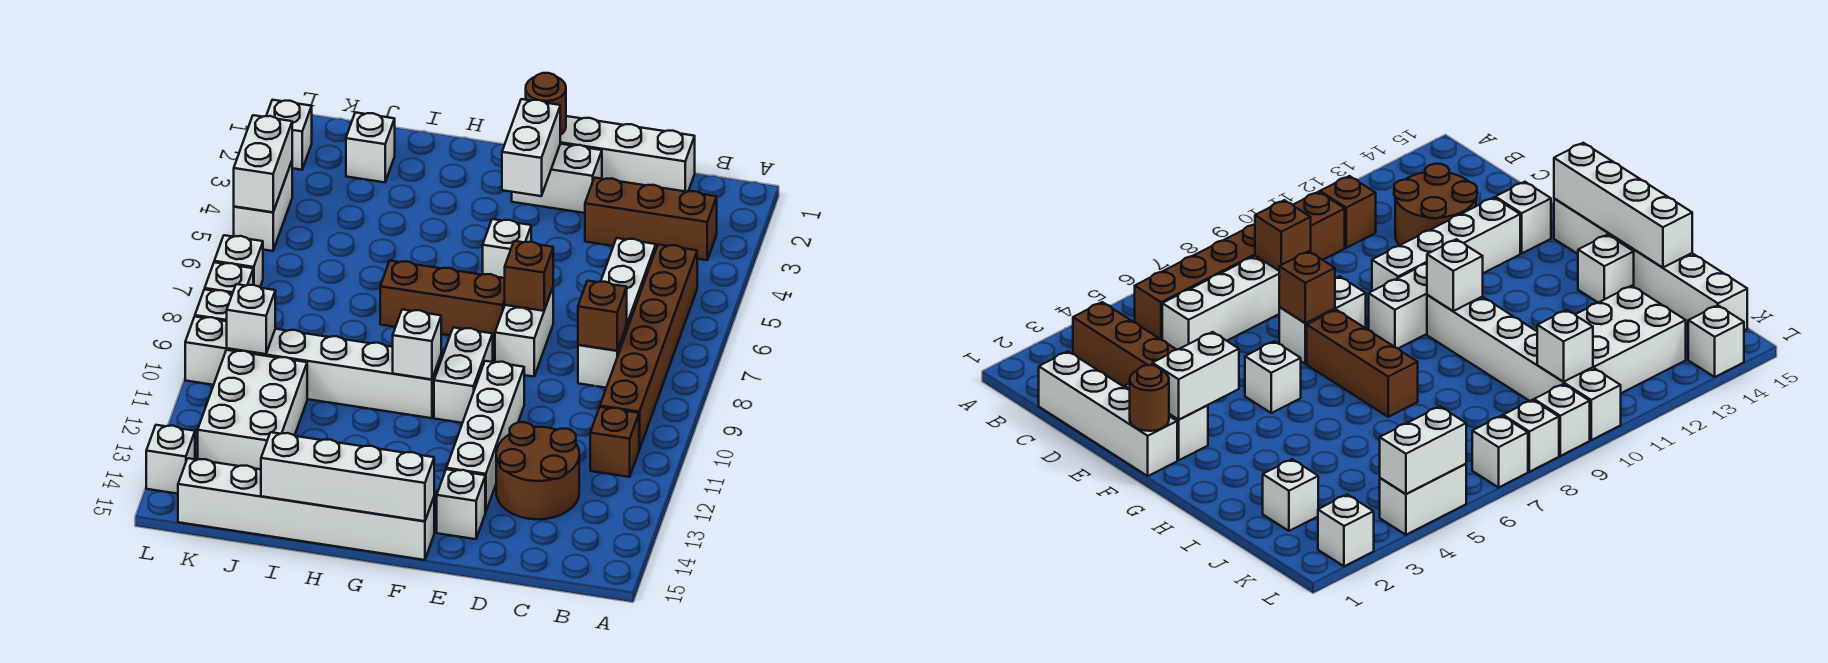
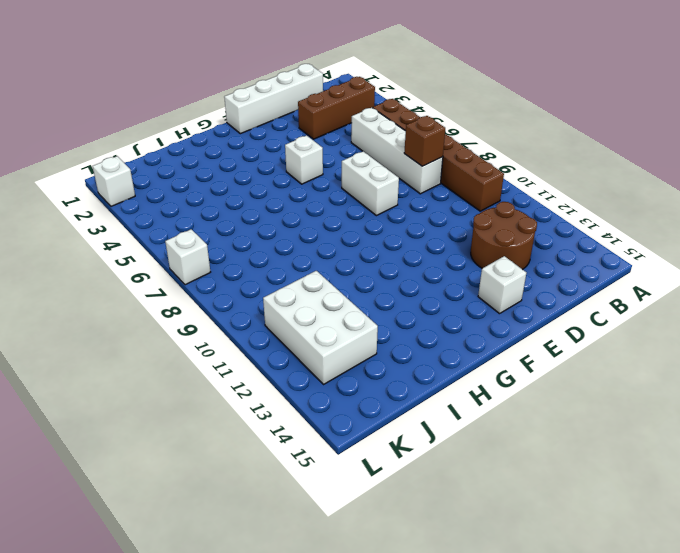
none -> brown 1x1 brick [590,407,639,477]
none -> white 1x2 brick [512,144,602,213]
none -> white 1x4 brick [446,361,524,512]
none -> brown 1x3 brick [380,261,505,342]

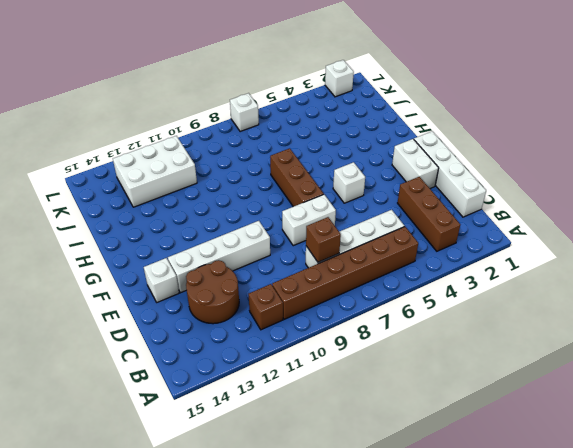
none -> white 1x2 brick [434,327,493,423]
none -> white 1x6 brick [178,458,434,560]
none -> white 1x6 brick [185,317,441,418]
none -> white 1x1 brick [1578,235,1634,303]

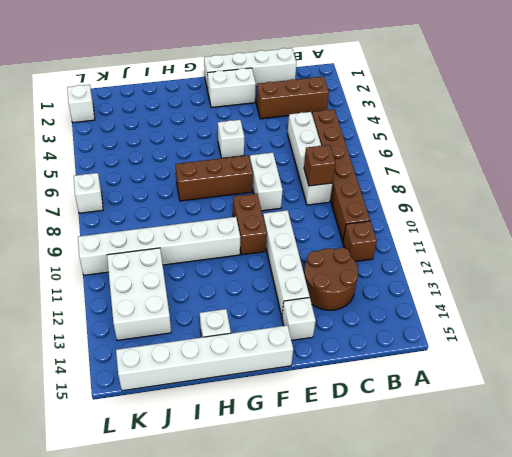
brown 1x2 brick [233,194,267,255] -> white 1x2 brick [434,327,493,423]
none -> white 1x1 brick [346,112,395,182]
none -> white 1x2 brick [234,162,292,251]
none -> white 1x1 brick [205,262,253,294]
none -> white 1x1 brick [195,289,232,321]

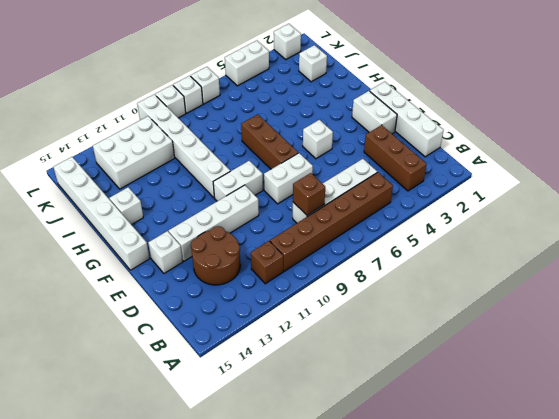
none -> white 1x1 brick [146,425,195,494]
none -> brown 1x1 brick [505,241,553,311]
none -> brown 1x1 round brick [526,73,566,135]
none -> white 1x2 brick [502,99,560,196]

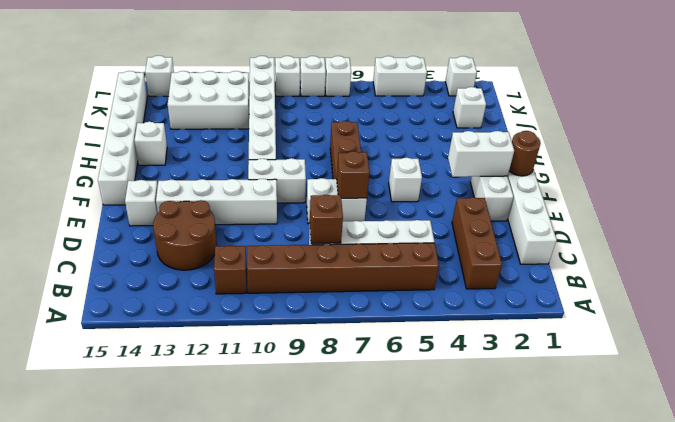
none -> white 1x4 brick [261,432,434,521]
none -> white 1x1 brick [393,310,441,379]
none -> white 1x1 brick [227,284,275,354]
none -> white 1x2 brick [234,115,292,212]

